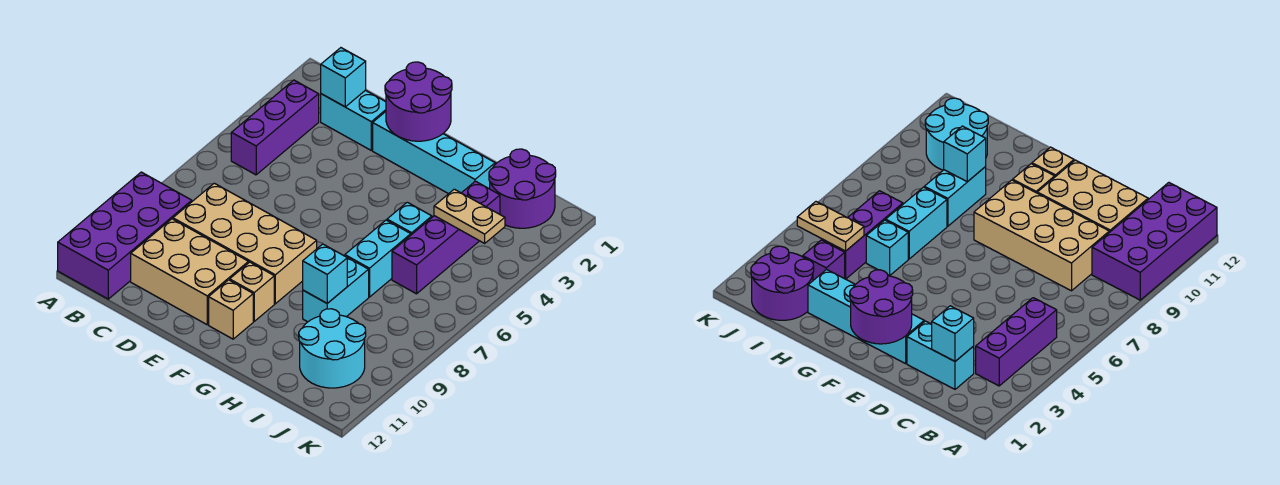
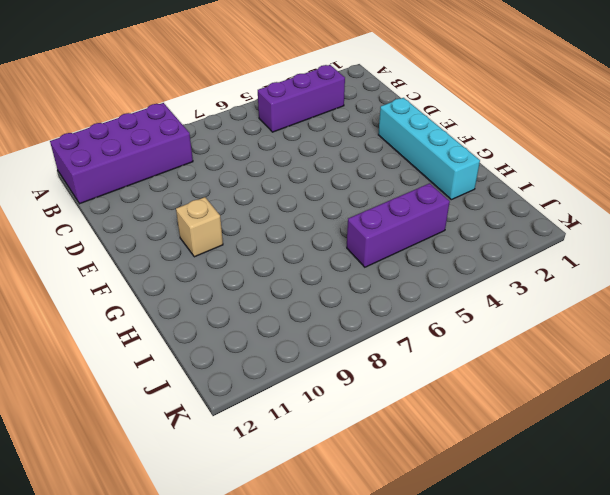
none -> cyan 1x2 brick [321,90,386,150]
none -> tan 2x4 brick [173,183,317,304]
none -> tan 2x3 brick [131,219,249,325]

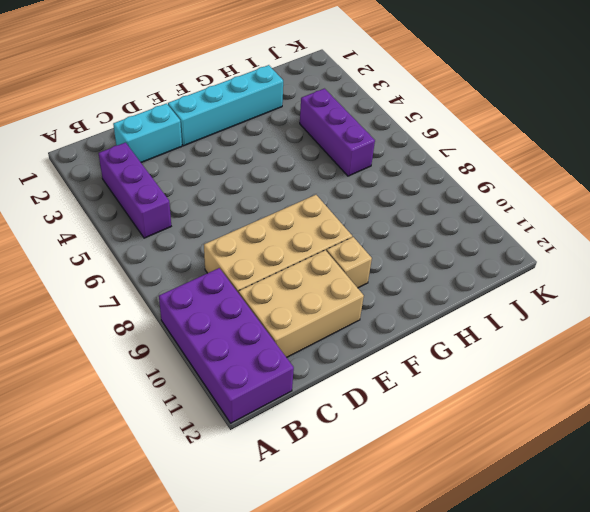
none -> tan 1x1 brick [209,280,253,339]
none -> cyan 1x1 brick [387,202,432,235]
none -> cyan 1x2 brick [345,220,411,297]

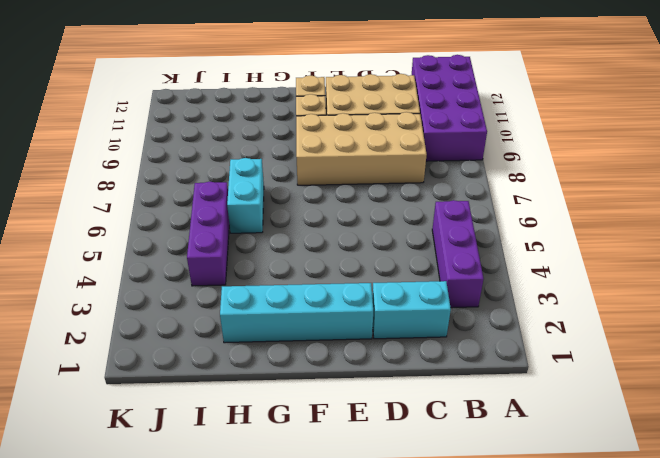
none -> cyan 1x1 brick [387,202,432,235]
none -> cyan 1x2 brick [303,257,369,322]
none -> purple 2x2 round brick [489,149,556,228]

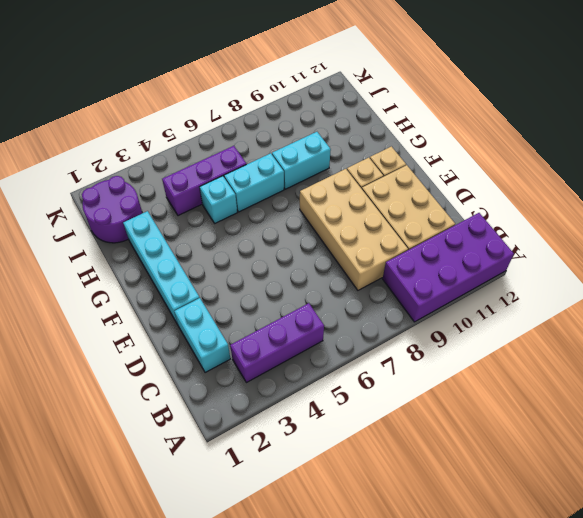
none -> purple 1x1 brick [462,181,500,214]
none -> cyan 2x2 round brick [299,309,366,388]
none -> cyan 1x1 brick [321,48,366,107]

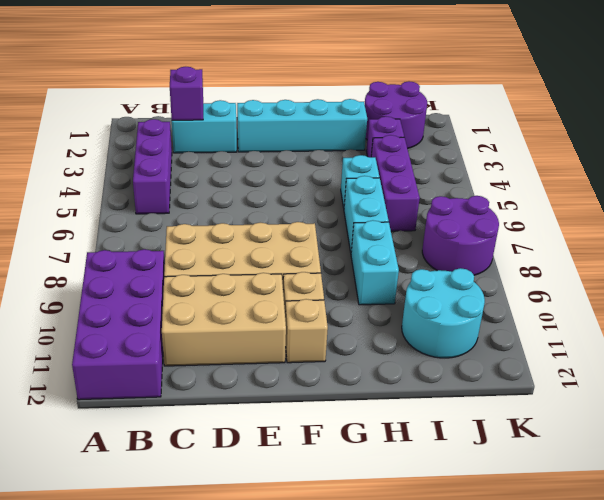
purple 1x1 brick [170,67,203,120] -> cyan 1x1 brick [321,48,366,107]
purple 2x2 round brick [422,196,499,275] -> purple 2x2 round brick moved to [385,62,452,141]
none -> cyan 1x1 brick [303,244,347,303]
none -> tan 1x2 plate [434,189,505,243]

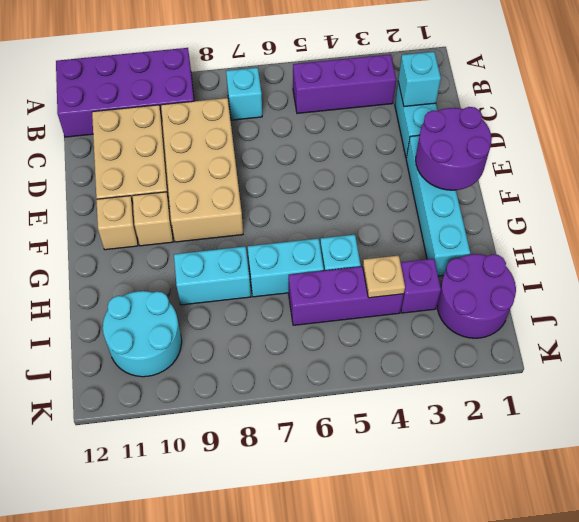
cyan 1x1 brick [226,68,262,120] -> cyan 1x1 brick moved to [303,244,347,303]
tan 1x1 plate [363,256,405,298] -> tan 1x2 plate [434,189,505,243]

